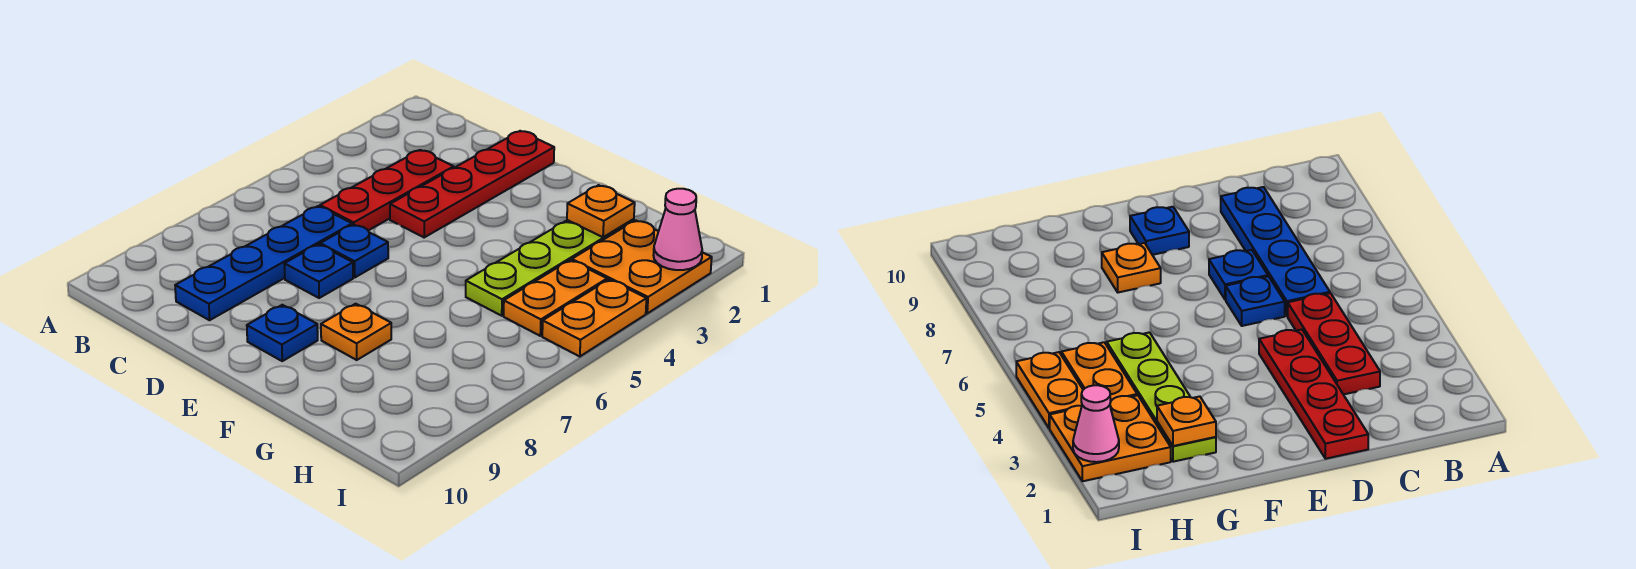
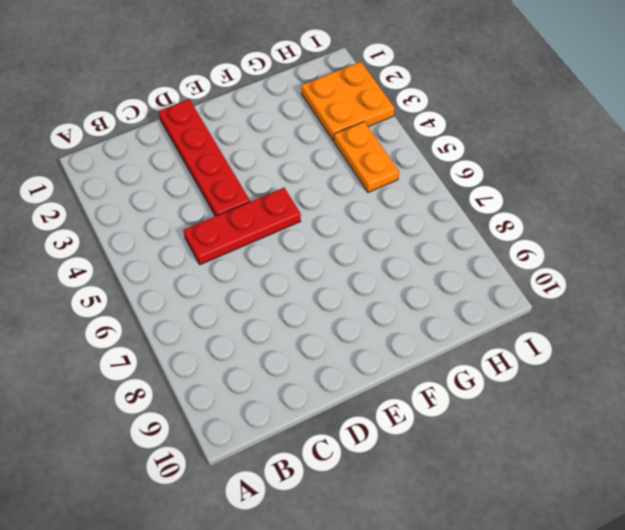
red 1x3 plate [184,188,301,265] -> red 1x3 plate turned to [320,150,454,231]
none -> blue 1x4 plate [175,206,352,320]
none -> blue 1x1 plate [320,225,388,278]
none -> blue 1x1 plate [284,244,353,298]

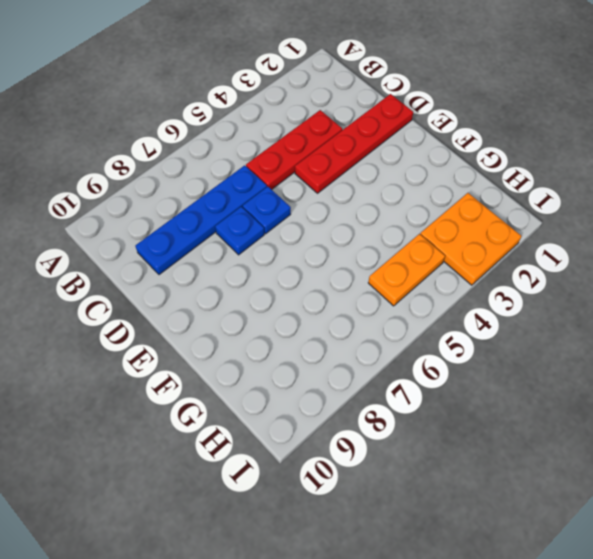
none -> blue 1x1 plate [247,305,318,361]
none -> orange 1x1 plate [321,304,391,360]
none -> lime 1x4 plate [466,219,634,316]

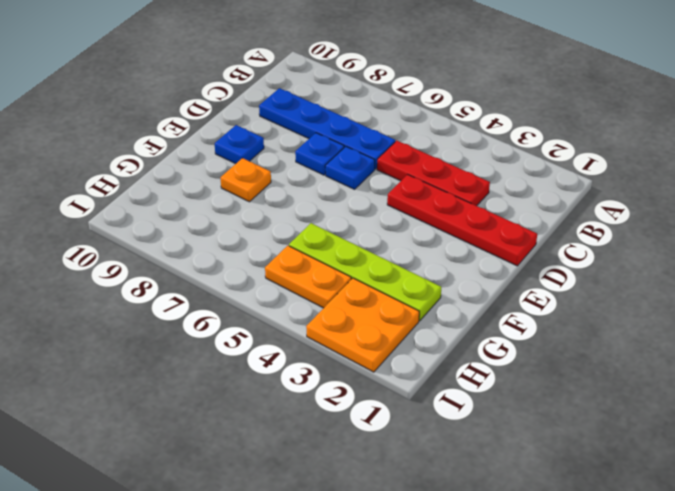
none -> orange 1x2 plate [542,280,647,357]
none -> orange 1x1 plate [567,185,635,237]
none -> pink 1x1 cone [654,189,702,270]

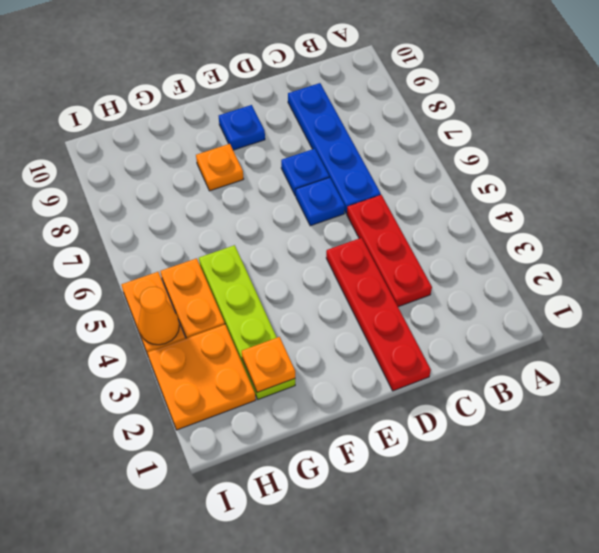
orange 1x1 cone [138,287,179,345] -> none
none -> pink 1x1 cone [654,189,702,270]

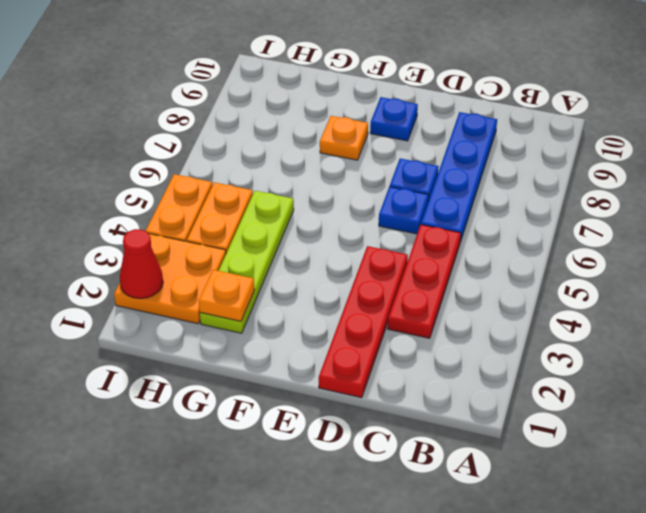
red 1x1 cone [120,229,163,299] -> pink 1x1 cone [654,189,702,270]

